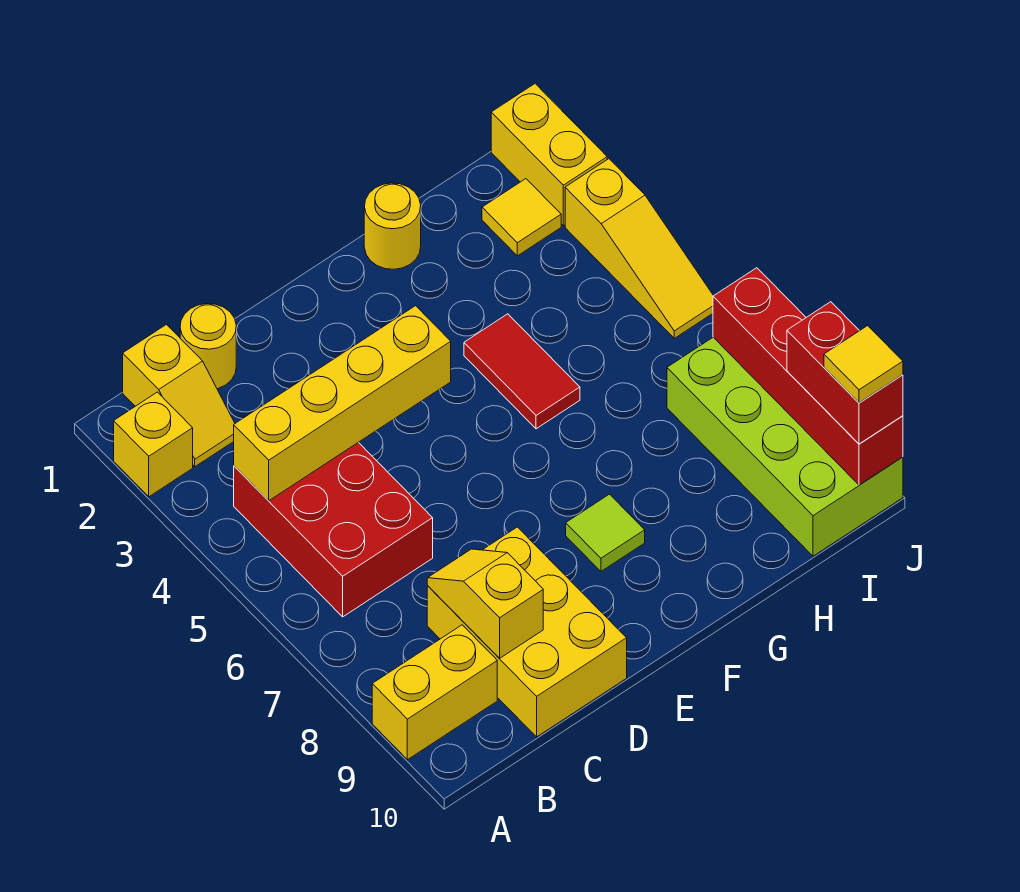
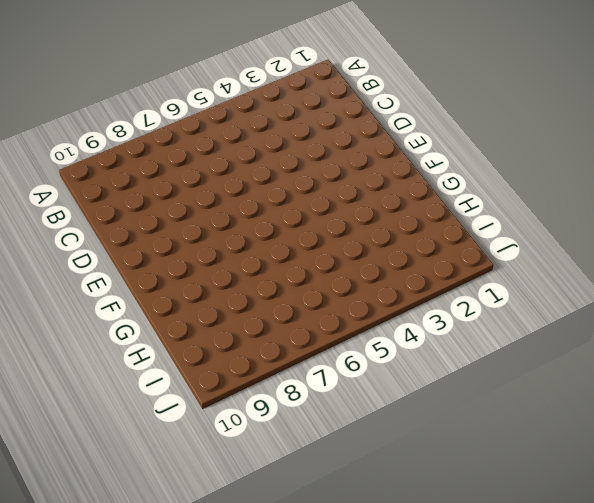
none -> yellow 1x1 brick [114,392,193,497]
none -> yellow 1x2 brick [372,625,497,760]
none -> yellow 1x2 slope [123,325,235,467]

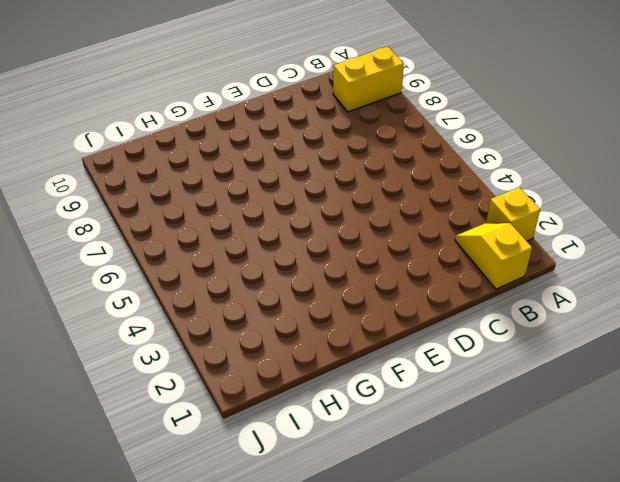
none -> red 2x3 brick [234,442,433,617]
none -> yellow 1x1 round brick [180,304,236,389]
none -> yellow 2x3 brick [427,527,627,737]

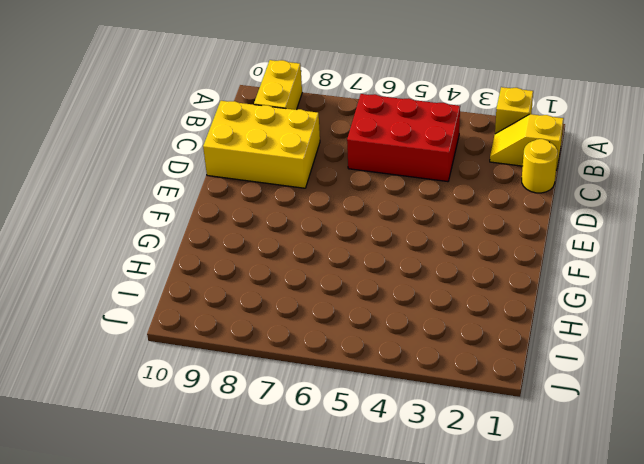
none -> lime 1x1 tile [566,494,645,571]
none -> yellow 1x1 round brick [364,183,421,269]
none -> red 1x2 tile [464,314,580,429]

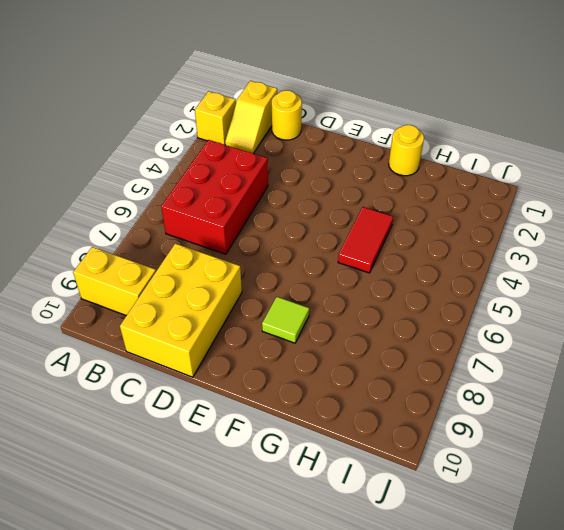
none -> yellow 1x1 tile [482,179,561,256]
none -> lime 2x4 brick [667,337,903,556]
none -> yellow 1x2 brick [491,84,607,226]

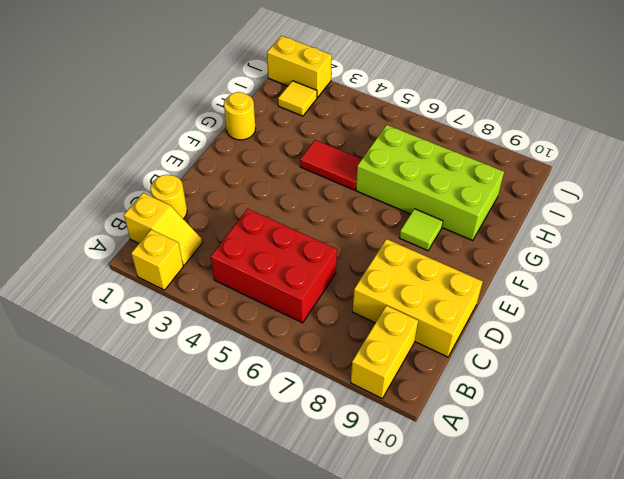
lime 2x4 brick [356,125,504,241] -> lime 2x4 brick moved to [667,337,903,556]
none -> yellow 1x3 slope [565,159,713,338]
none -> yellow 1x4 brick [234,306,451,501]
none -> yellow 1x2 slope [427,549,543,658]

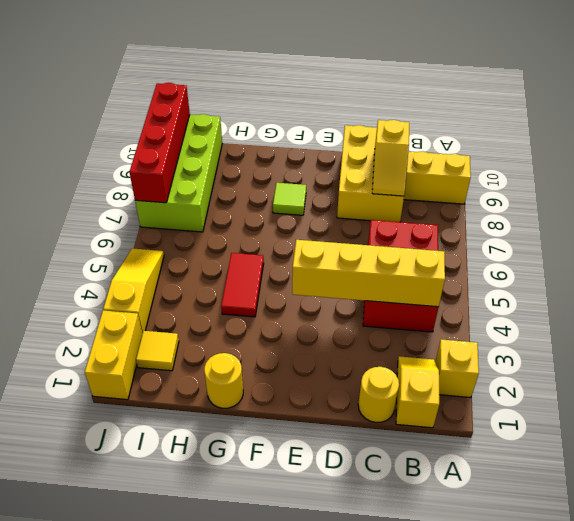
none -> red 1x2 brick [787,302,903,444]
none -> yellow 1x1 tile [824,326,903,403]

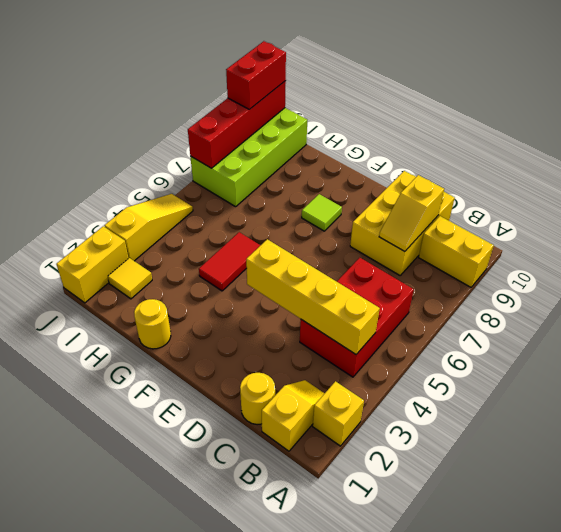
none -> yellow 1x1 tile [824,326,903,403]

